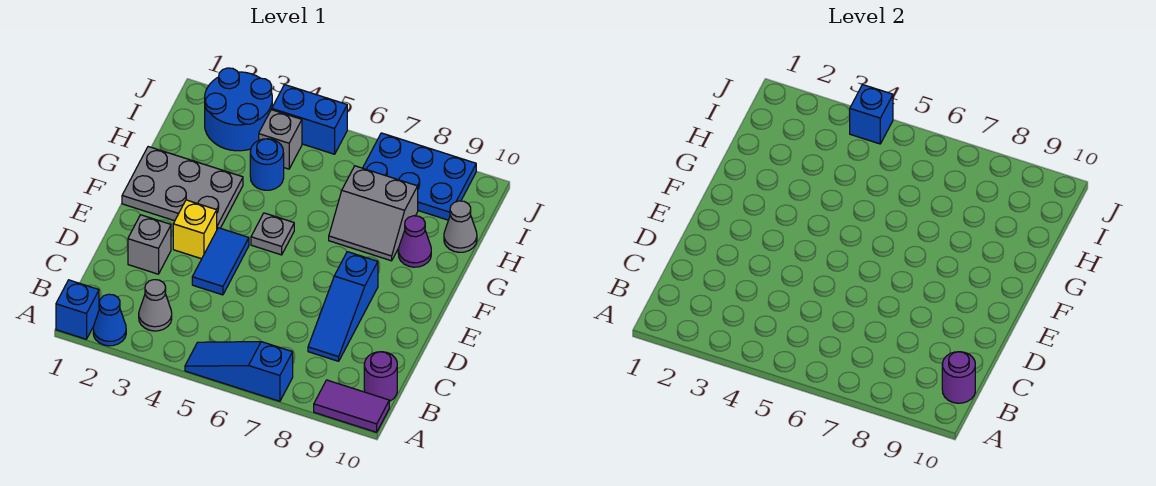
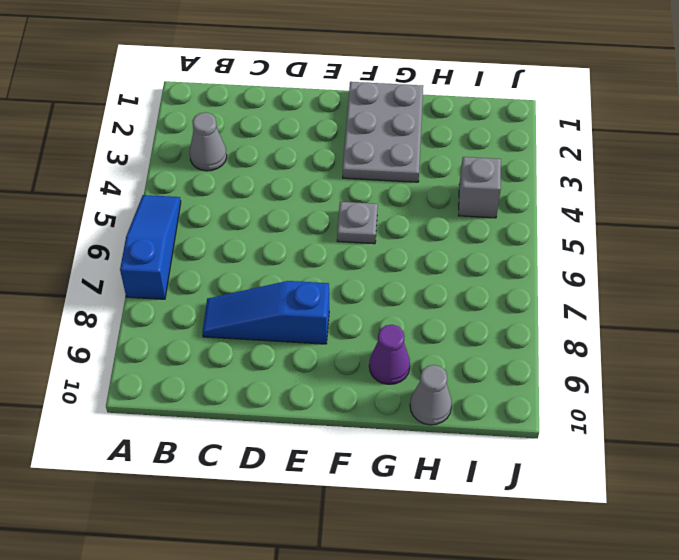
none -> blue 1x1 brick [56,280,99,339]
none -> blue 1x1 cone [93,294,126,346]
none -> purple 1x2 tile [314,380,389,432]

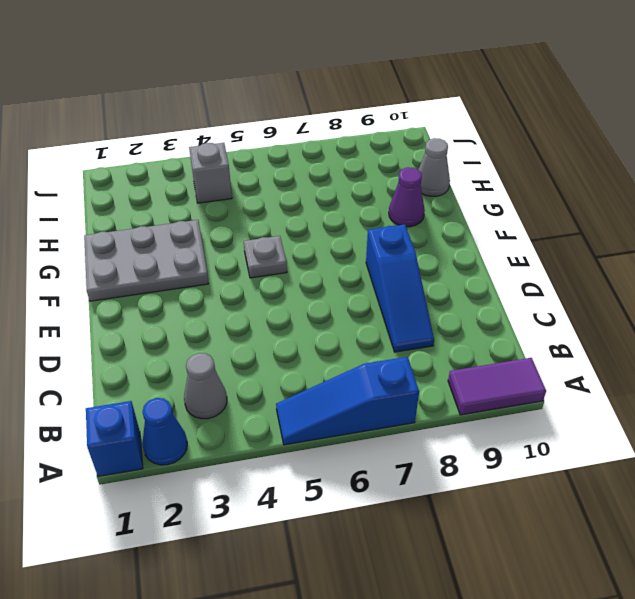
none -> purple 1x1 round brick [364,352,397,402]
none -> grey 1x1 brick [128,215,171,274]
none -> blue 1x2 tile [192,228,249,295]

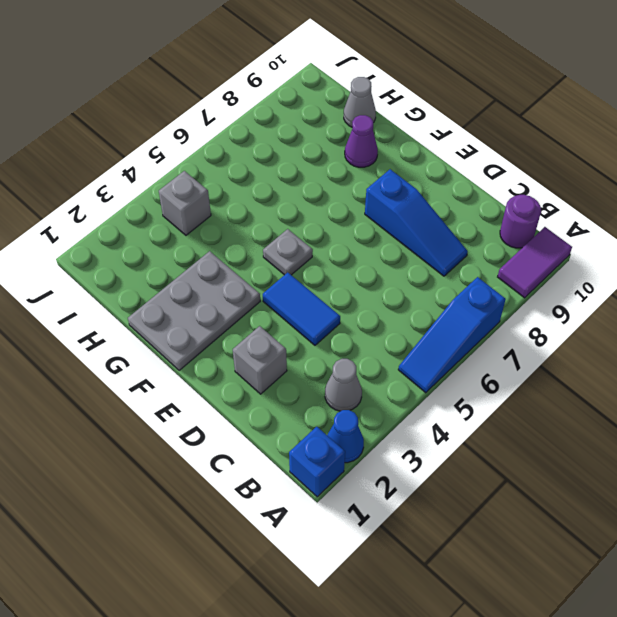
none -> yellow 1x1 brick [173,200,217,259]
none -> grey 2x2 slope [329,166,418,261]
none -> blue 1x1 round brick [250,139,284,190]

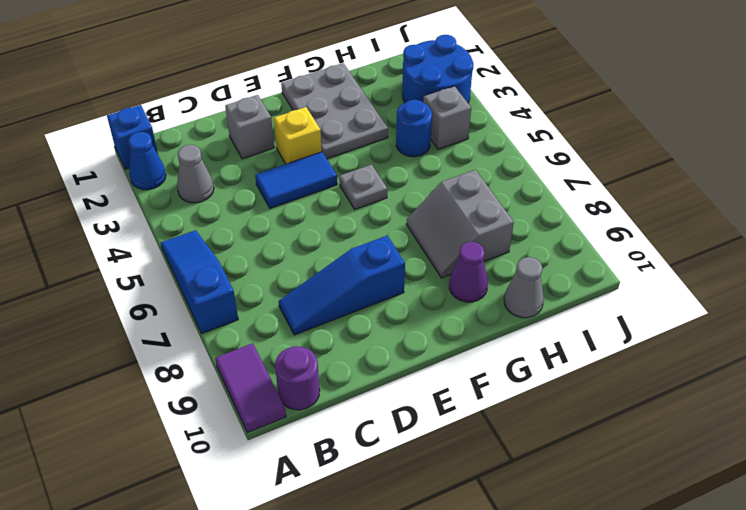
none -> blue 2x3 plate [363,133,476,220]
none -> blue 1x2 brick [272,85,347,154]
none -> purple 1x1 round brick [942,352,975,403]

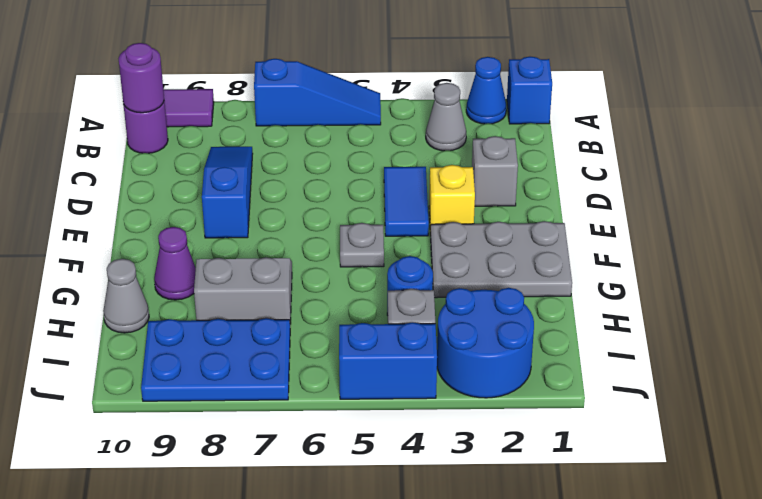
none -> blue 1x1 brick [850,85,893,144]

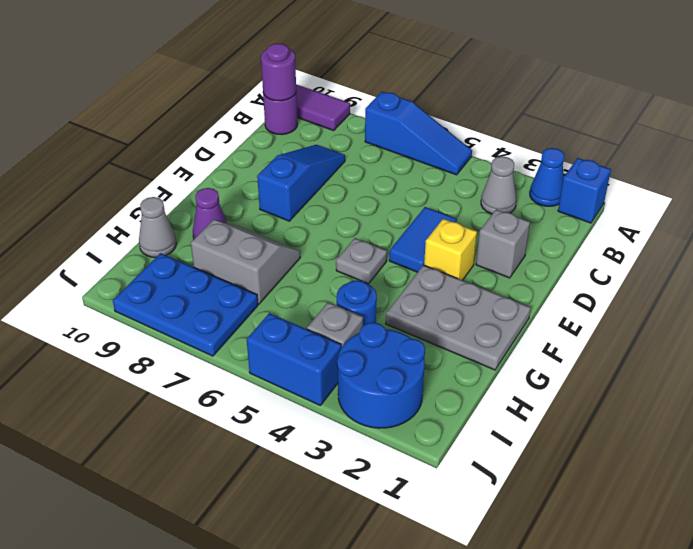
none -> blue 1x1 brick [850,85,893,144]

